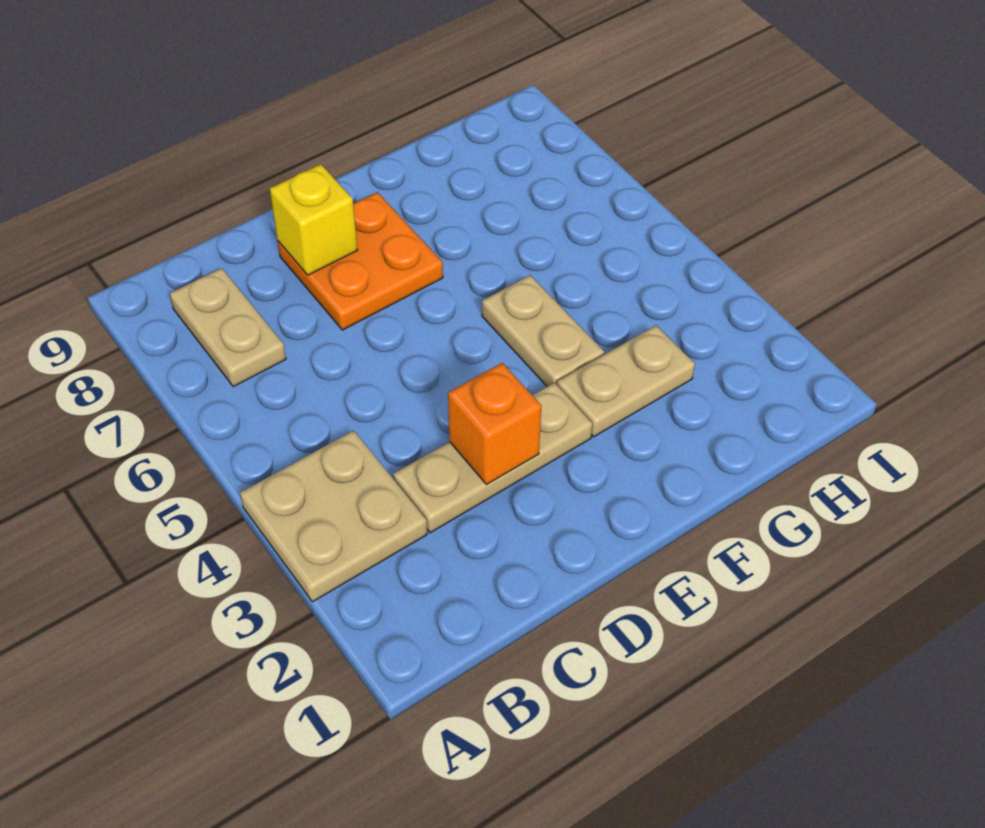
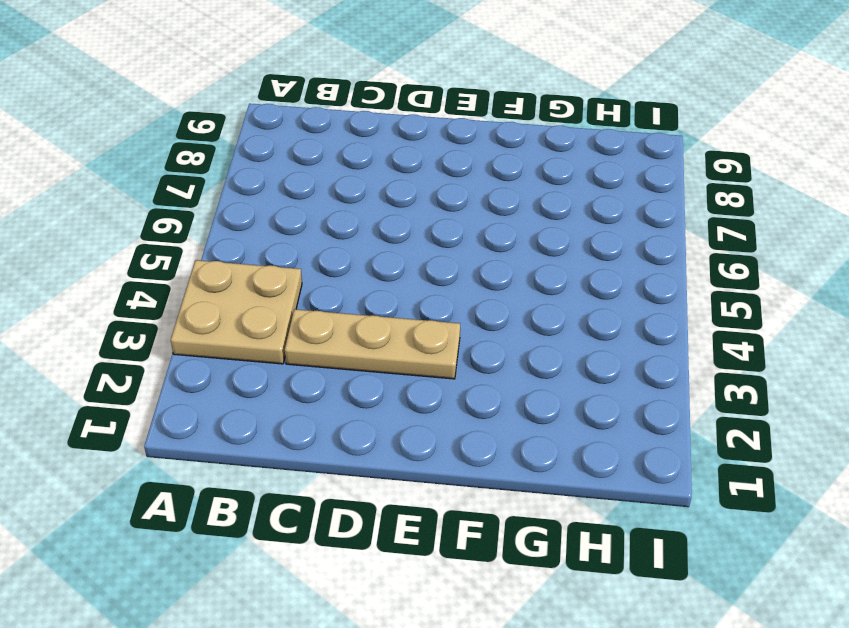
none -> tan 1x2 plate [170,268,286,387]
none -> orange 2x2 plate [278,192,443,330]

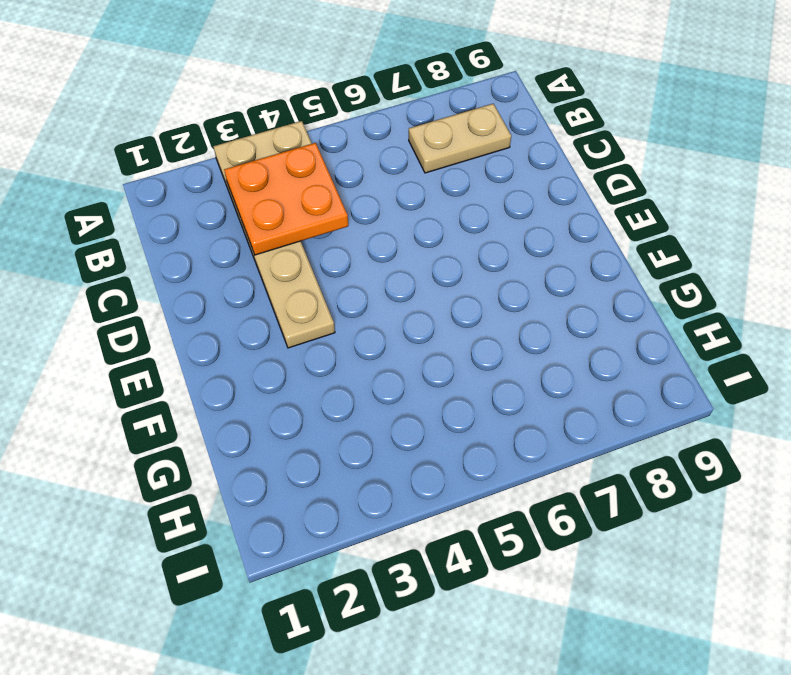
orange 2x2 plate [224,143,348,255] -> orange 2x2 plate moved to [278,192,443,330]
none -> tan 1x2 plate [557,325,695,437]
none -> tan 1x2 plate [482,275,604,387]

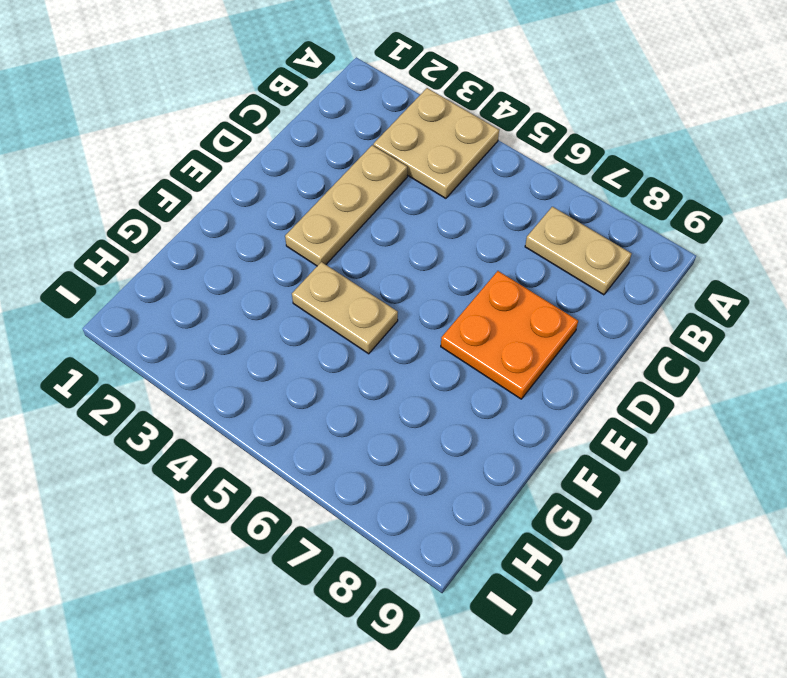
none -> tan 1x2 plate [557,325,695,437]
none -> orange 1x1 brick [448,363,541,484]

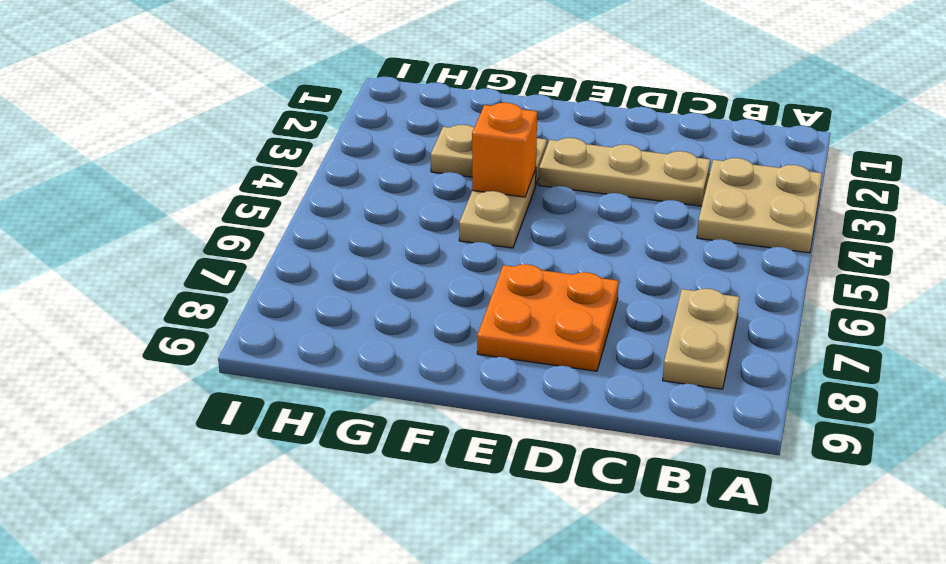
orange 1x1 brick [472,103,537,197] -> orange 1x1 brick moved to [448,363,541,484]
none -> yellow 1x1 brick [270,164,357,275]

